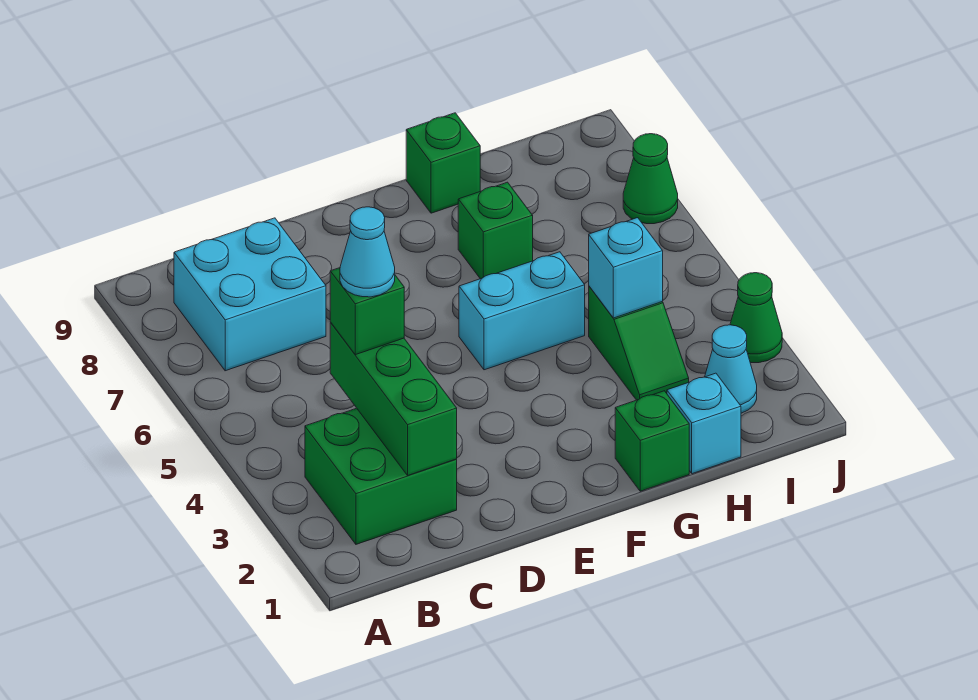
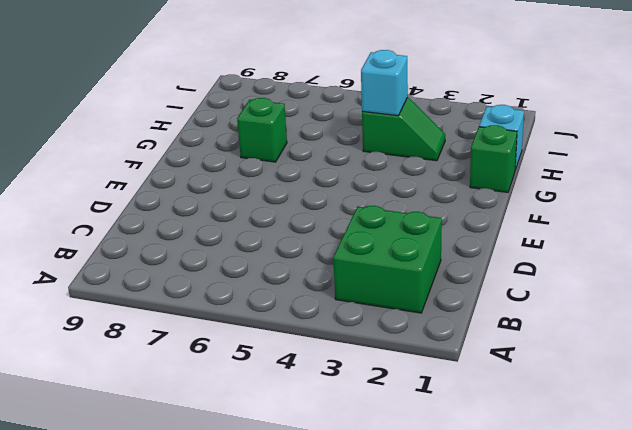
none -> cyan 2x2 brick [174,218,326,371]
none -> cyan 1x2 brick [459,252,585,370]
none -> green 1x1 brick [406,113,480,213]

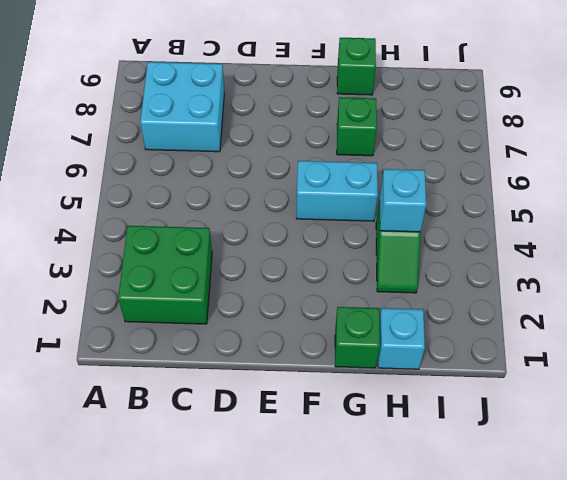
none -> cyan 1x1 cone [705,325,757,413]
none -> green 1x1 cone [730,273,782,363]
none -> green 1x1 cone [623,134,678,224]

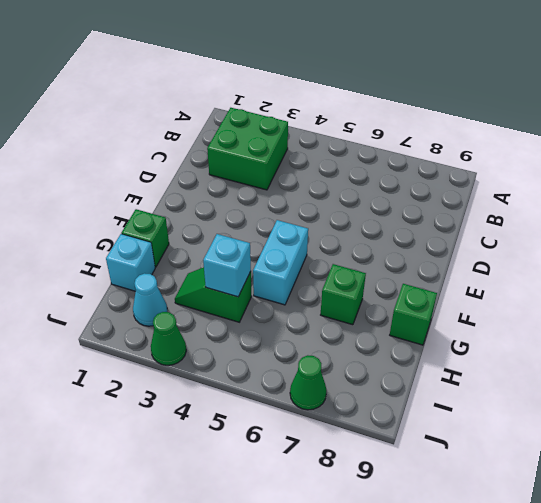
none -> cyan 2x2 brick [174,218,326,371]
none -> green 1x3 brick [330,323,457,475]
none -> green 1x1 brick [330,268,404,355]

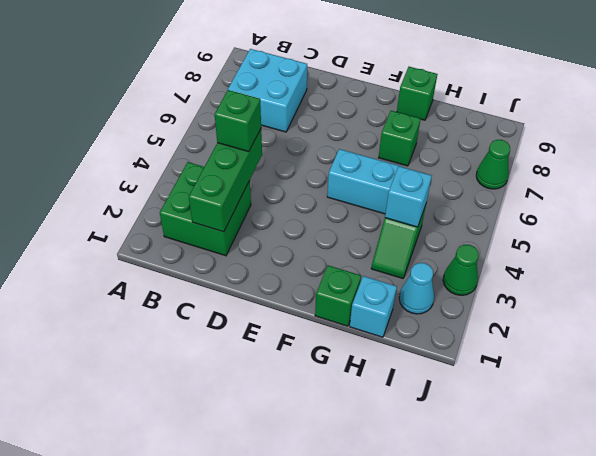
none -> cyan 1x1 cone [340,207,395,297]

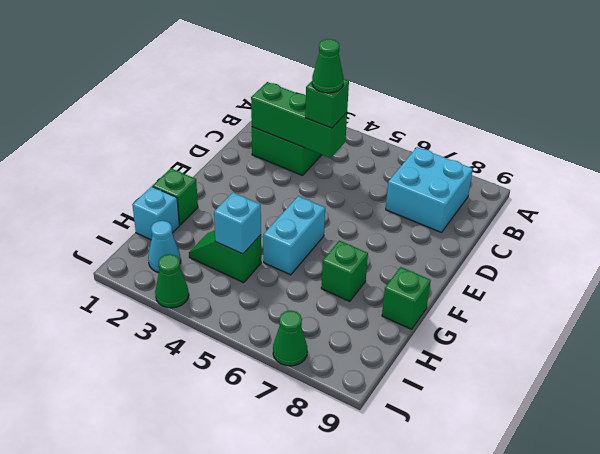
green 1x1 cone [312,39,344,93] -> cyan 1x1 cone [340,207,395,297]

